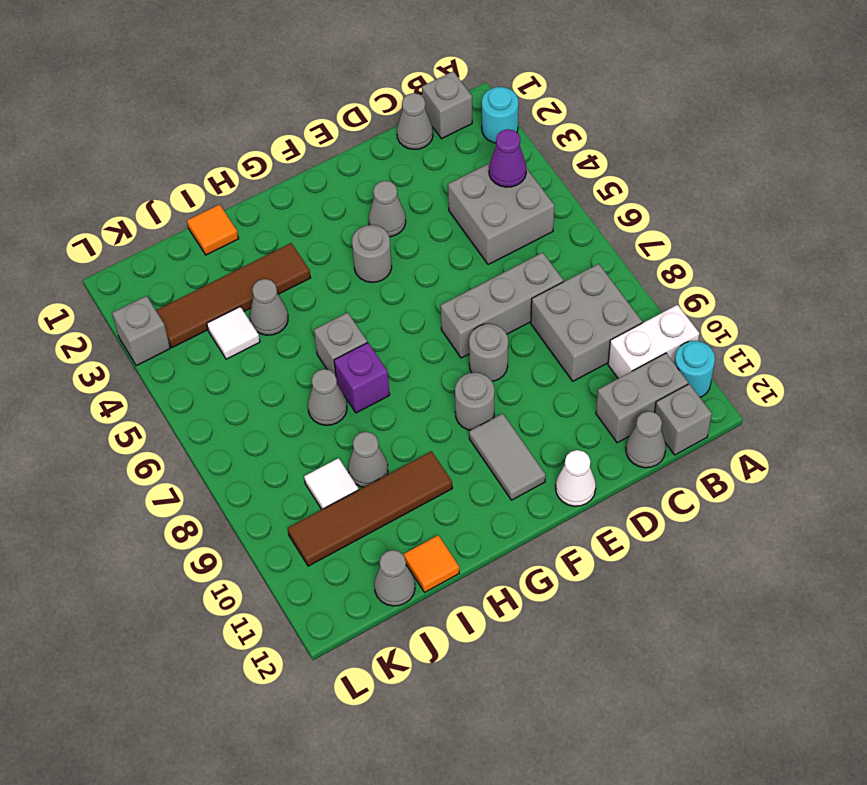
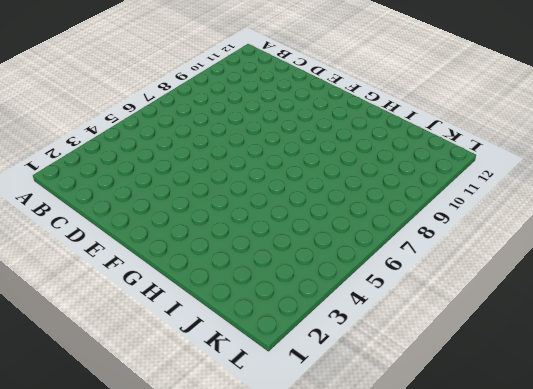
none -> cyan 1x1 round brick [482,87,518,143]
none -> white 1x2 brick [608,305,699,378]
none -> cyan 1x1 round brick [674,341,715,397]
none -> grey 1x1 brick [422,71,472,139]

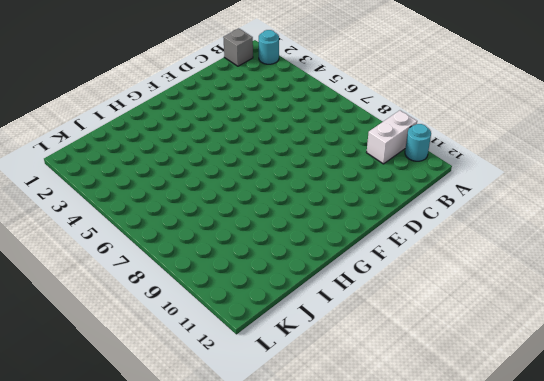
none -> grey 2x2 brick [448,163,555,265]
none -> grey 2x2 brick [531,264,642,381]
none -> grey 1x2 brick [596,353,688,443]
none -> grey 1x1 brick [655,384,712,455]

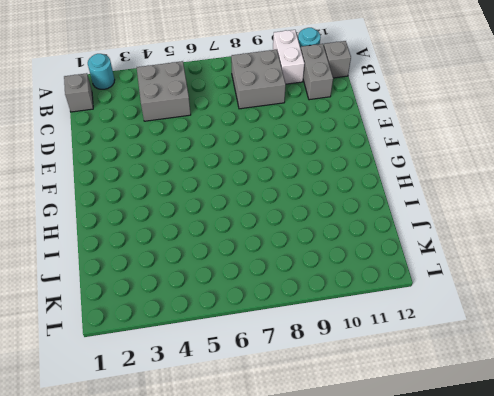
none -> grey 1x1 cone [397,93,433,149]
none -> grey 1x3 brick [441,253,563,358]
none -> grey 1x1 cone [626,411,666,468]
none -> grey 1x1 cone [369,181,406,237]

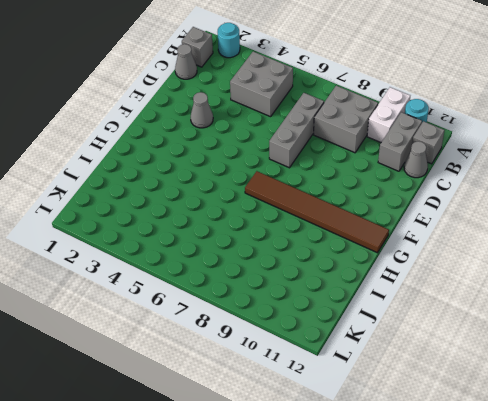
brown 1x6 tile [245,171,389,253] -> none
none -> grey 1x1 round brick [469,324,508,381]
none -> white 1x1 cone [556,450,596,506]
none -> grey 1x1 round brick [352,225,392,282]
none -> grey 1x1 round brick [455,373,495,430]

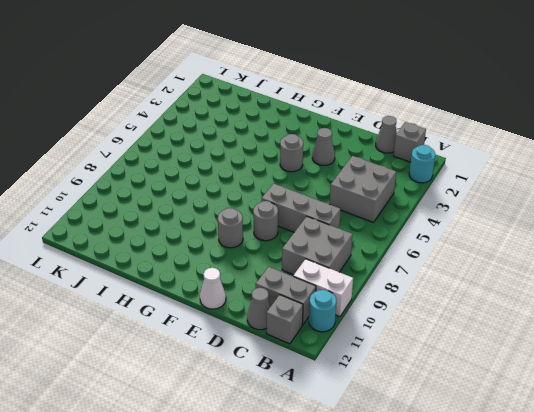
none -> grey 1x2 tile [469,413,546,500]
none -> brown 1x4 tile [156,243,310,348]
none -> grey 1x1 brick [314,313,367,376]
none -> purple 1x1 brick [334,342,390,413]

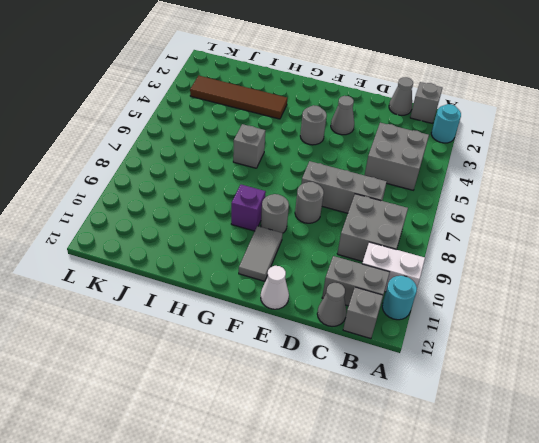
purple 1x1 brick [231,185,266,231] -> purple 1x1 brick moved to [334,342,390,413]
none -> brown 1x4 tile [288,451,452,566]
none -> orange 1x1 tile [187,204,239,255]
none -> grey 1x1 cone [250,279,288,335]
none -> grey 1x1 cone [308,369,347,425]

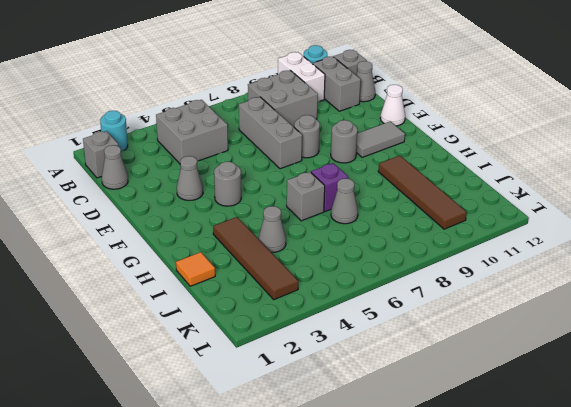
none -> grey 1x1 cone [348,432,388,487]
none -> orange 1x1 tile [404,535,459,592]
none -> white 1x1 tile [207,307,260,359]
none -> white 1x1 tile [304,458,359,509]

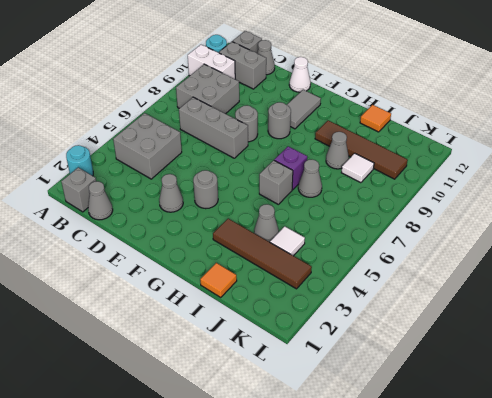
none -> grey 1x1 cone [374,550,415,606]
none -> grey 1x1 brick [112,296,170,366]
none -> purple 1x1 cone [489,129,526,187]

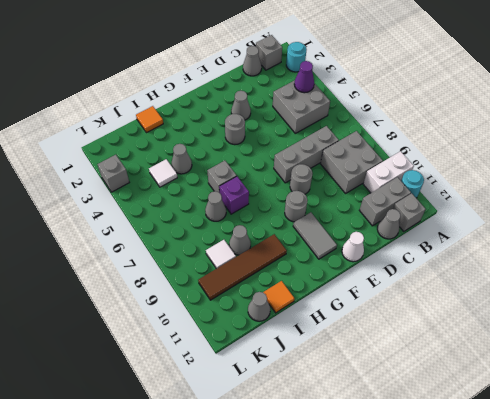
none -> brown 1x4 tile [156,243,310,348]

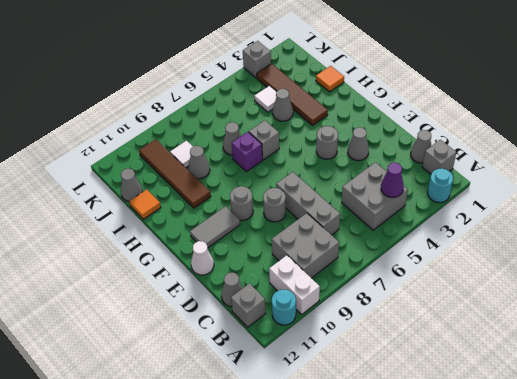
none -> grey 1x2 brick [596,353,688,443]

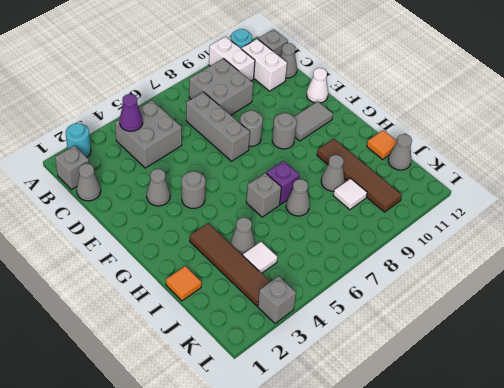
white 1x2 brick [241,39,287,91] -> grey 1x2 brick [596,353,688,443]

